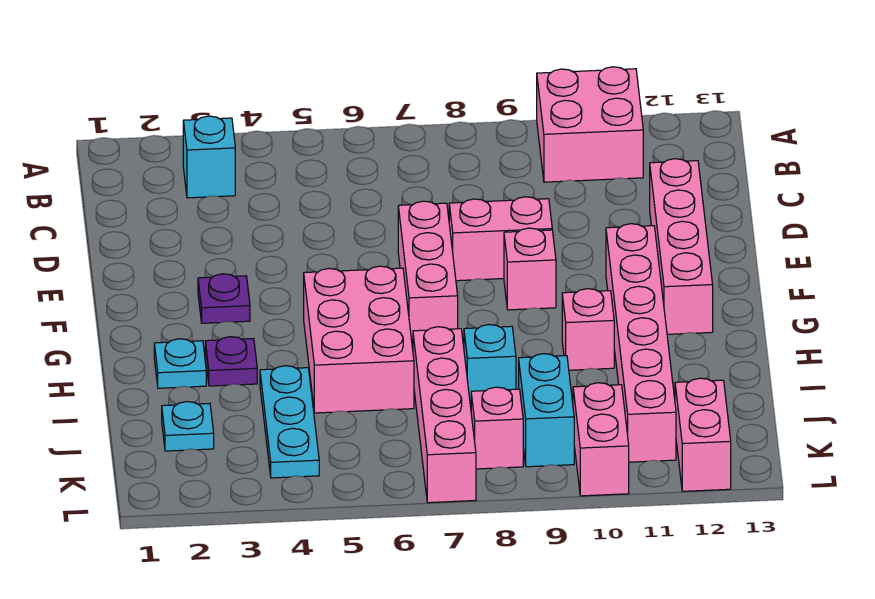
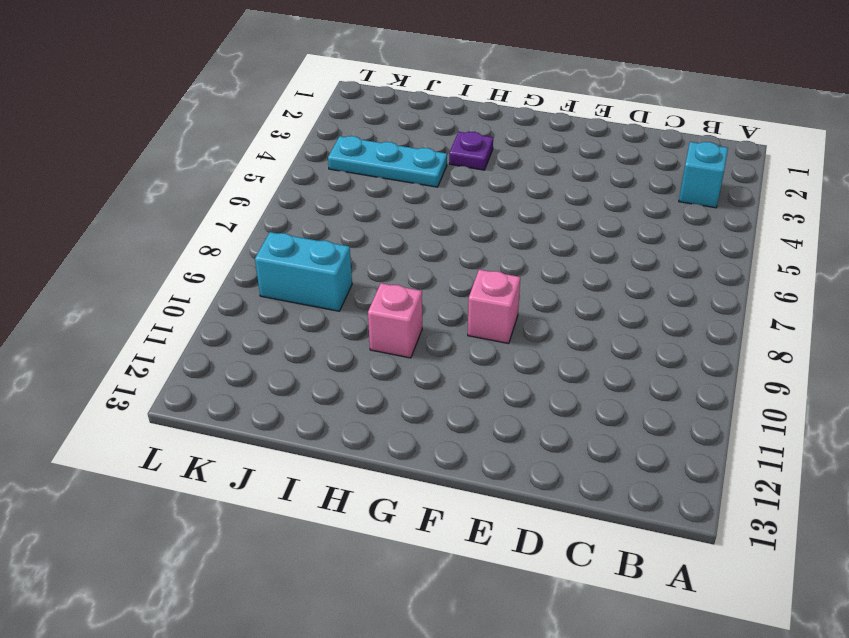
none -> pink 2x2 brick [537,67,643,182]
none -> pink 1x4 brick [650,159,713,334]
none -> pink 1x3 brick [398,201,458,346]

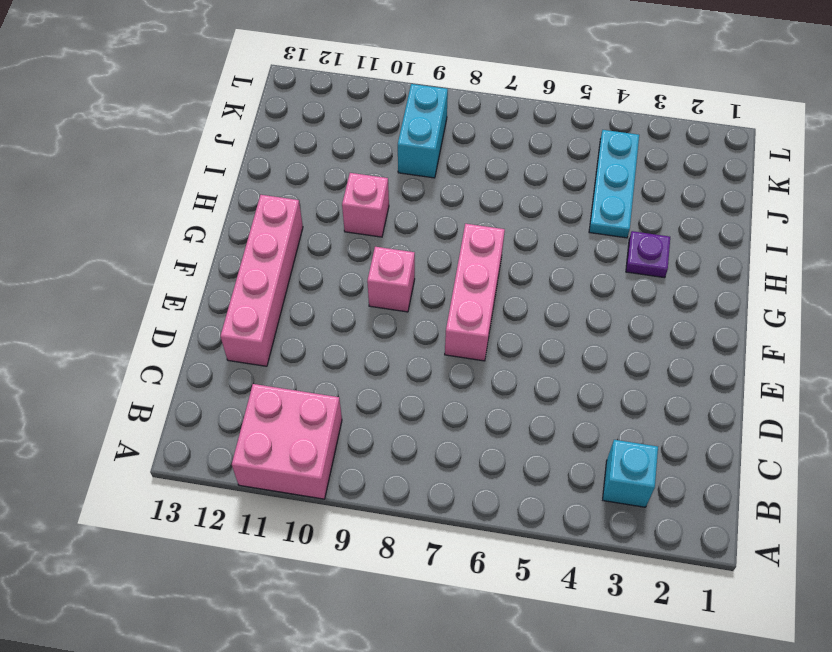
none -> pink 1x2 brick [449,197,552,281]
none -> purple 1x1 plate [198,274,250,323]
none -> pink 1x6 brick [606,224,676,462]

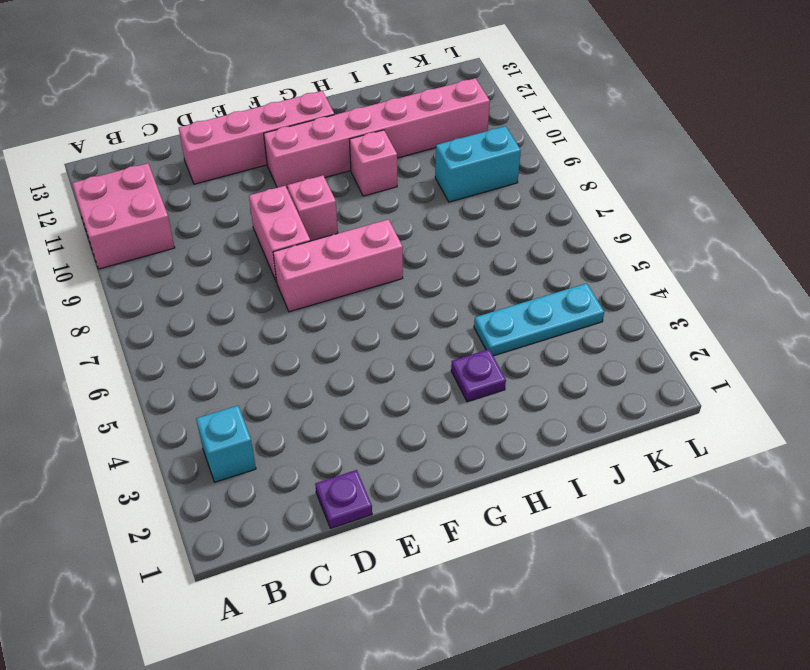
purple 1x1 plate [315,470,372,528] -> purple 1x1 plate moved to [198,274,250,323]
none -> pink 2x3 brick [304,266,414,413]
none -> cyan 1x1 plate [154,339,206,388]
none -> pink 1x4 brick [413,327,476,503]

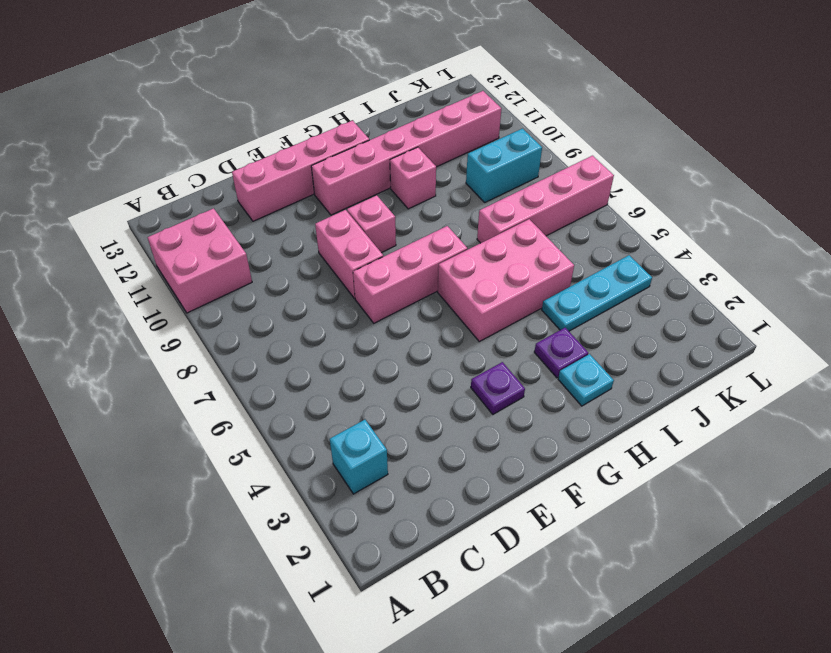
none -> cyan 1x1 brick [464,325,516,406]
none -> cyan 1x1 plate [162,402,214,451]
none -> pink 1x1 brick [471,387,523,469]

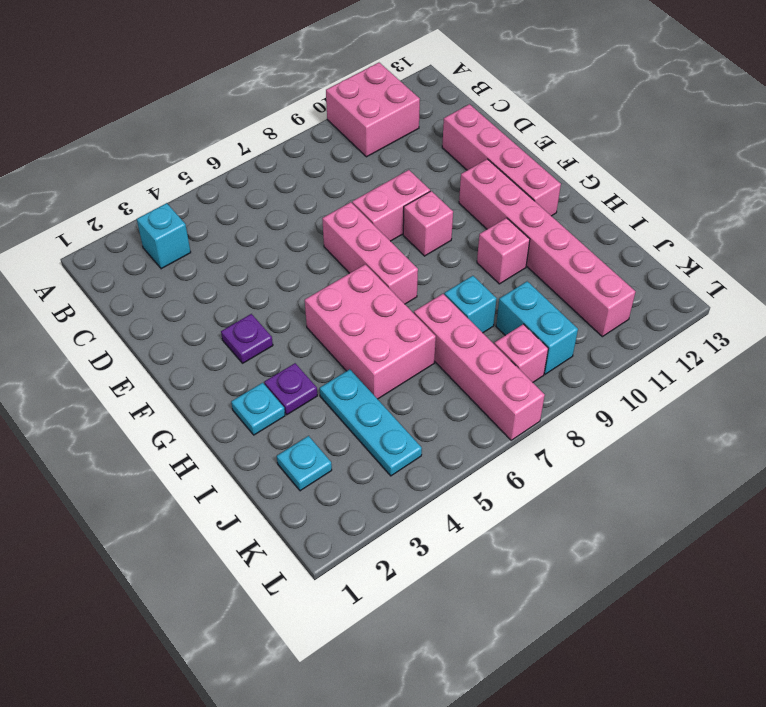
none -> pink 1x2 brick [573,383,629,496]
none -> pink 1x2 brick [675,378,731,491]

